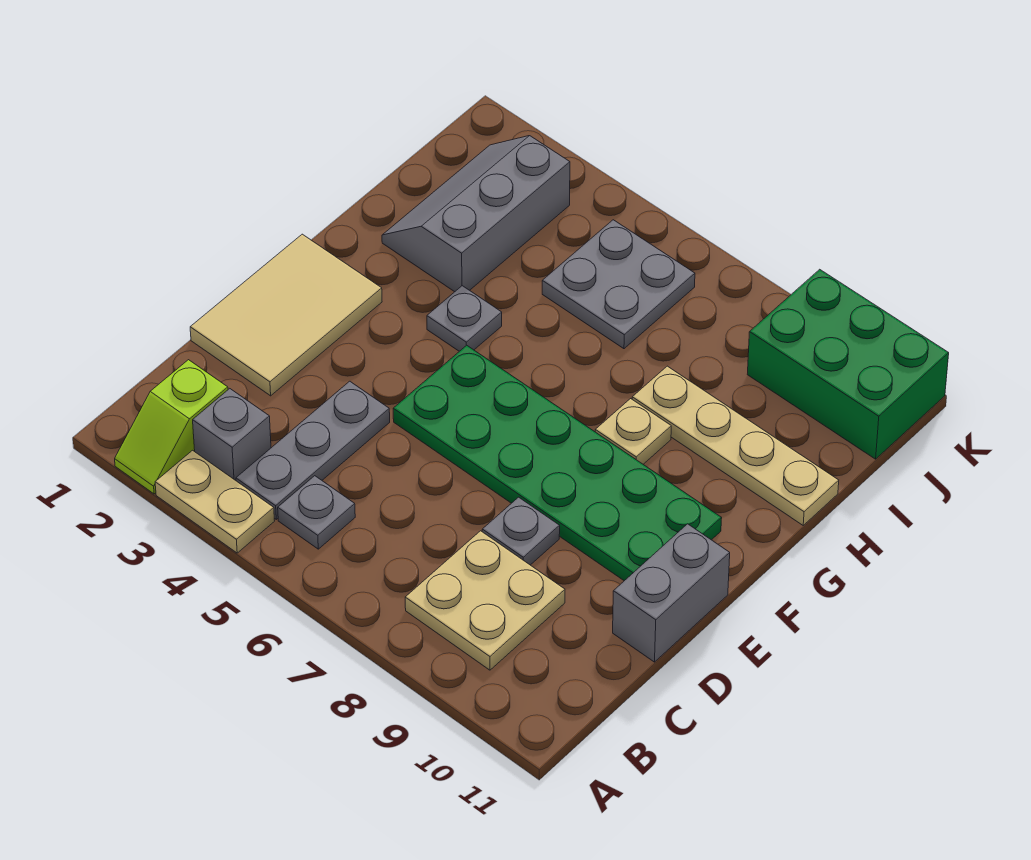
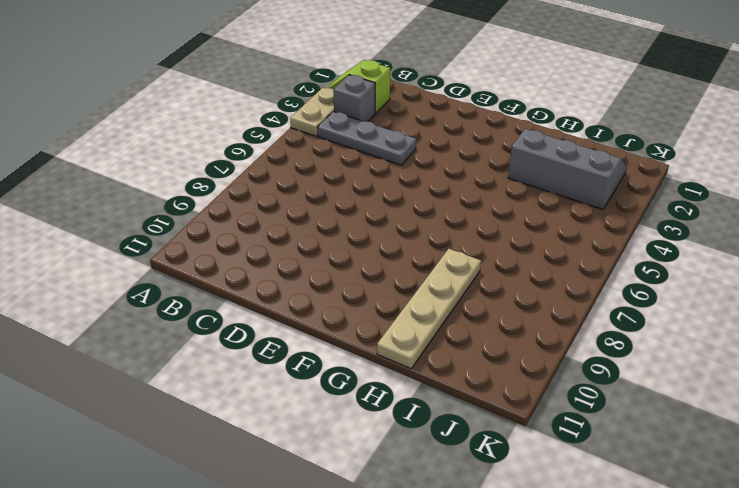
none -> grey 1x1 plate [278,476,355,549]
none -> tan 2x2 plate [405,531,565,670]
none -> tan 2x3 tile [190,234,382,396]

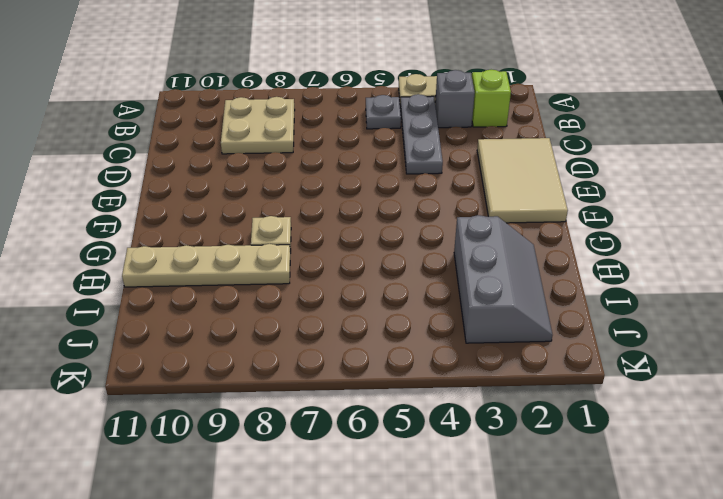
none -> grey 1x1 plate [482,497,560,565]
none -> grey 1x2 brick [613,524,730,662]
none -> green 2x6 plate [393,345,722,581]

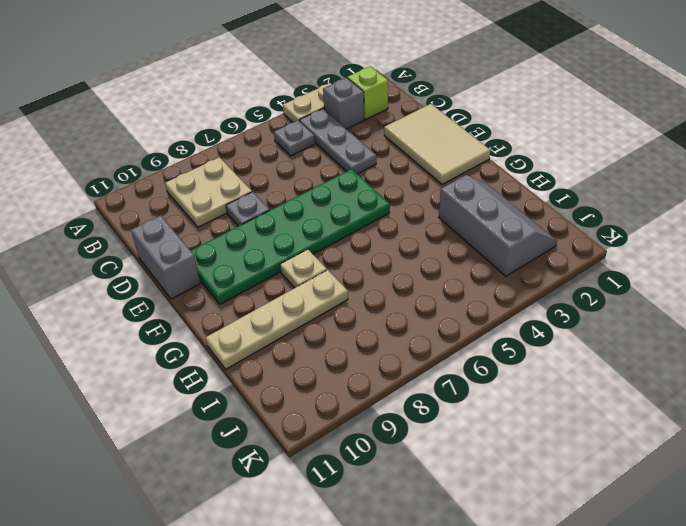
none -> grey 1x1 plate [427,286,502,351]
none -> grey 2x2 plate [542,220,695,349]
none -> green 2x3 brick [747,269,949,459]

